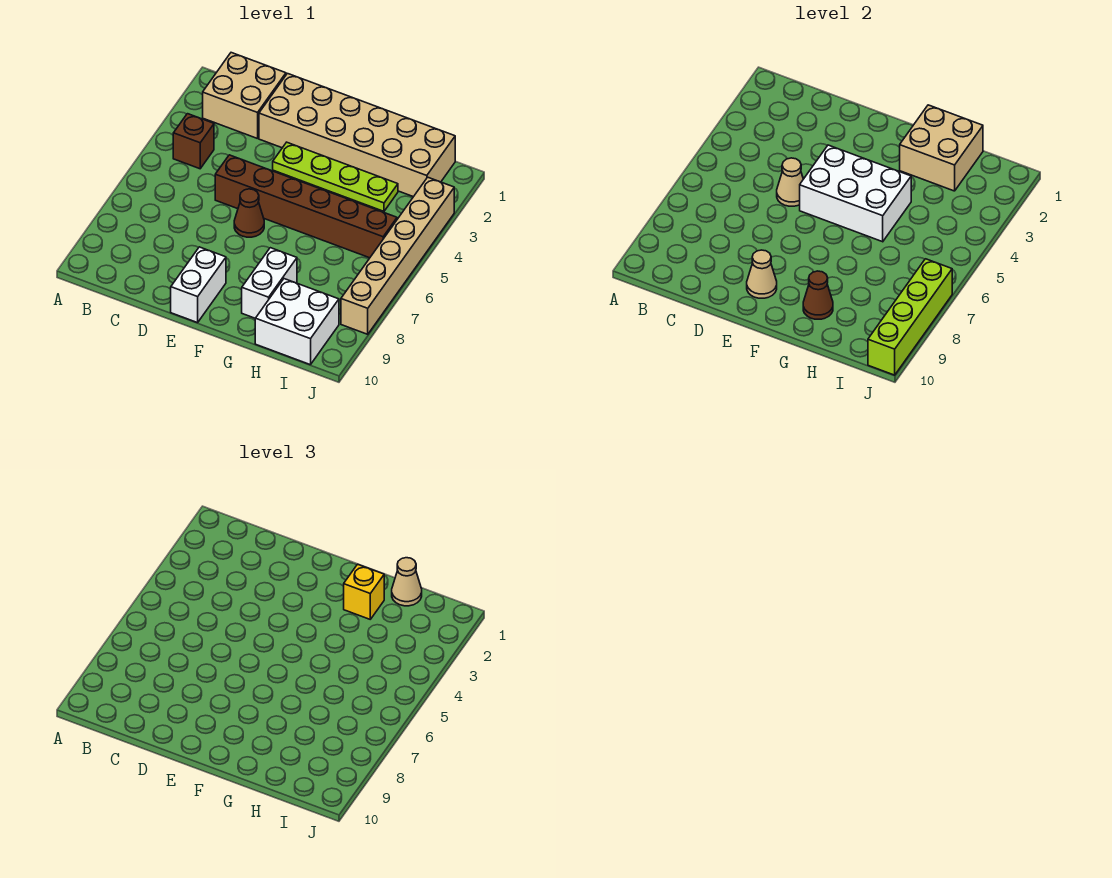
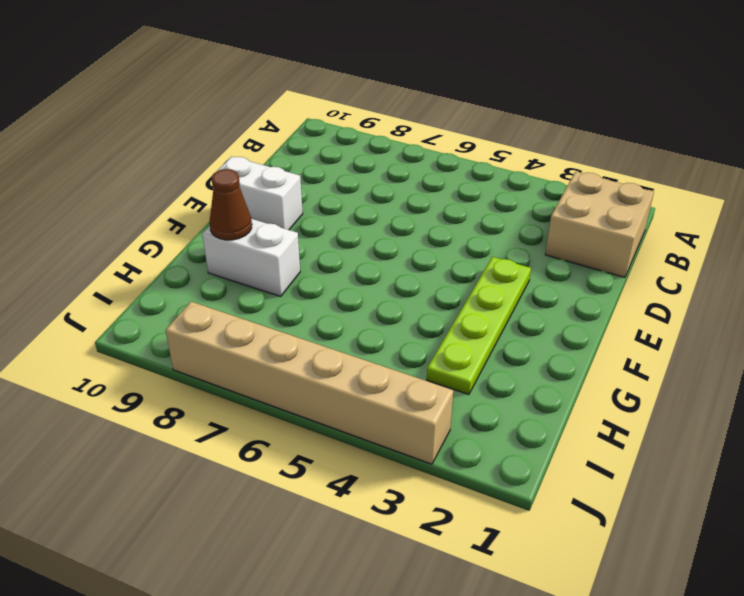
none -> brown 1x1 brick [173,114,214,169]
none -> tan 2x6 brick [259,74,455,197]
none -> brown 1x6 brick [215,155,397,258]

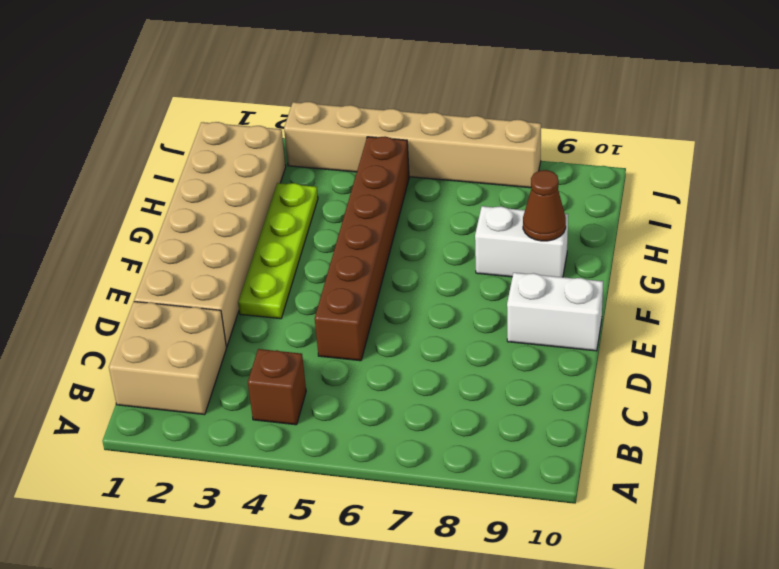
none -> brown 1x1 cone [234,189,264,237]
none -> white 2x2 brick [255,279,339,365]
none -> tan 1x1 cone [777,158,803,206]

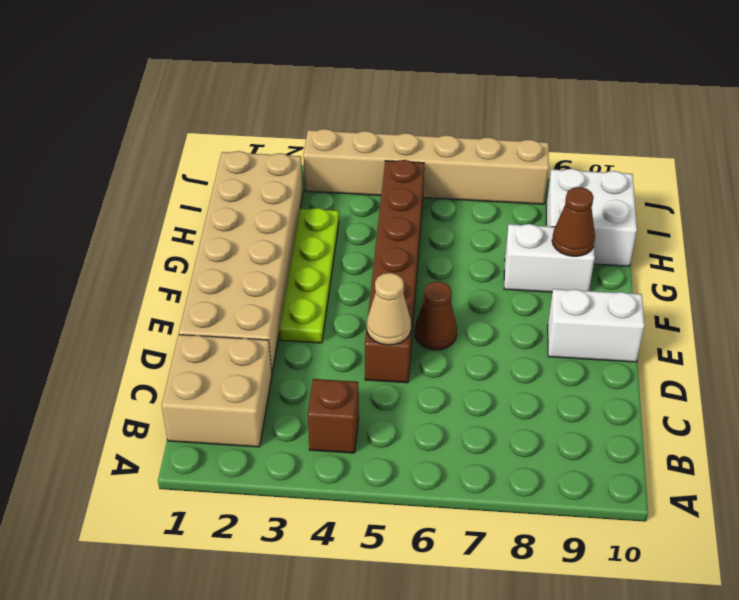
none -> white 2x3 brick [800,145,911,242]
none -> tan 1x1 cone [747,250,777,298]
none -> tan 2x2 brick [900,105,983,191]

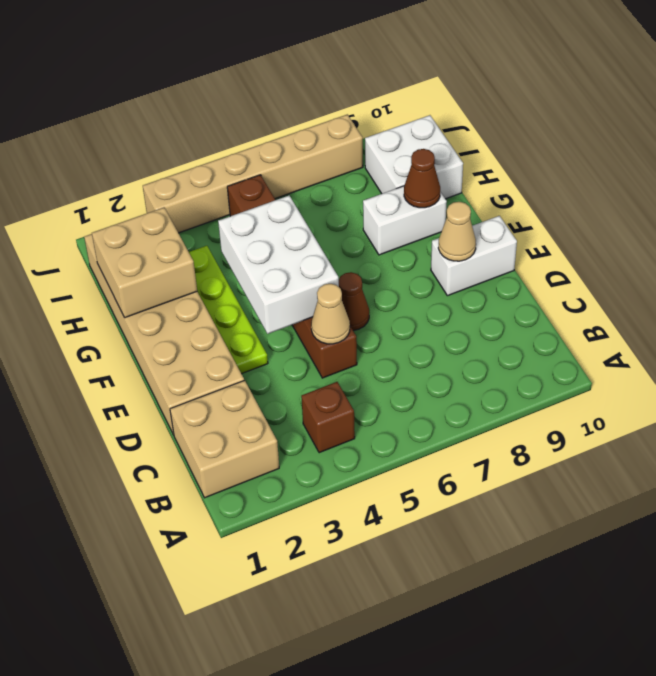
none -> lime 1x4 brick [868,259,952,375]
none -> yellow 1x1 brick [344,564,384,619]
none -> tan 1x1 cone [392,558,422,606]

